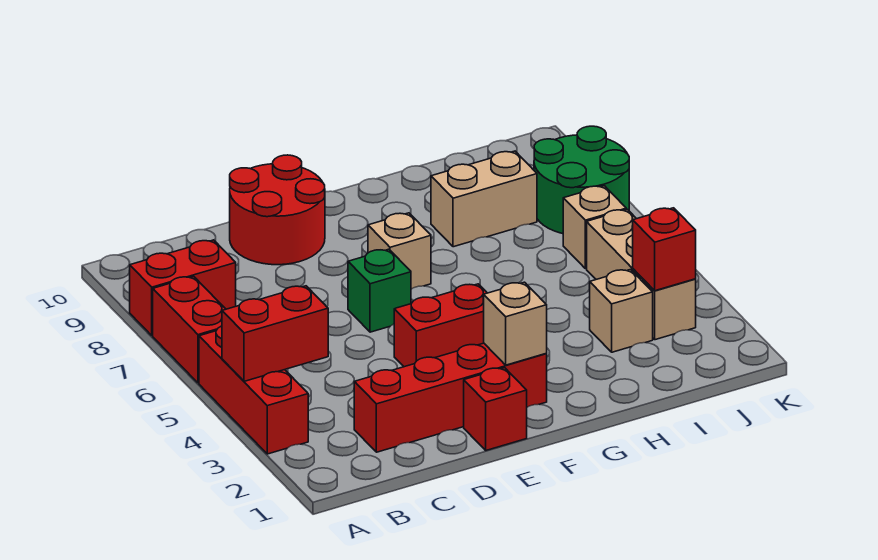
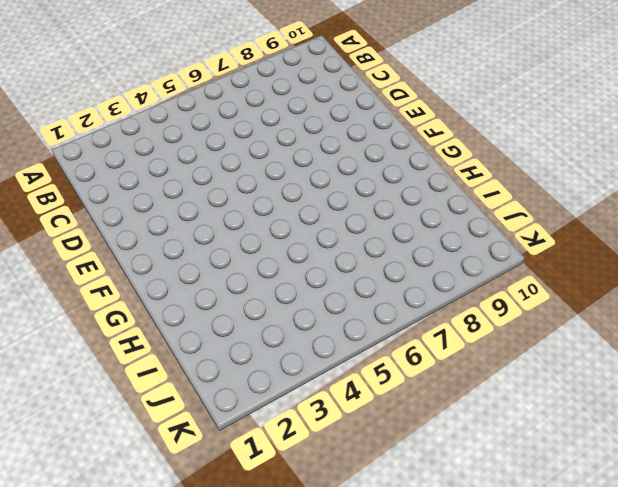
none -> red 1x3 brick [199,326,308,454]
none -> red 1x2 brick [153,276,226,383]
none -> red 1x2 brick [130,240,236,336]

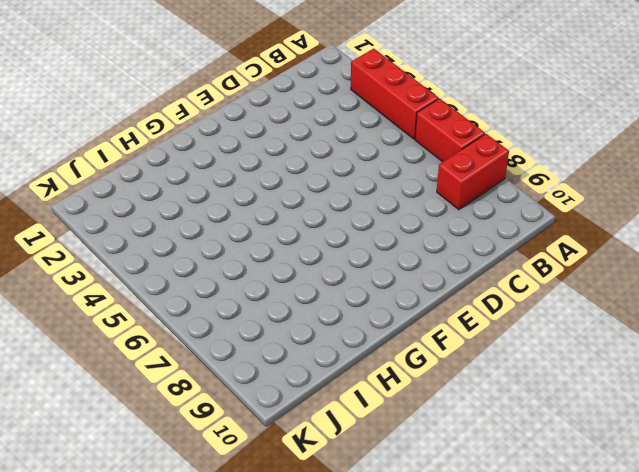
none -> red 1x4 brick [354,343,547,452]
none -> red 2x2 round brick [230,155,325,265]
none -> red 1x1 brick [464,368,527,450]

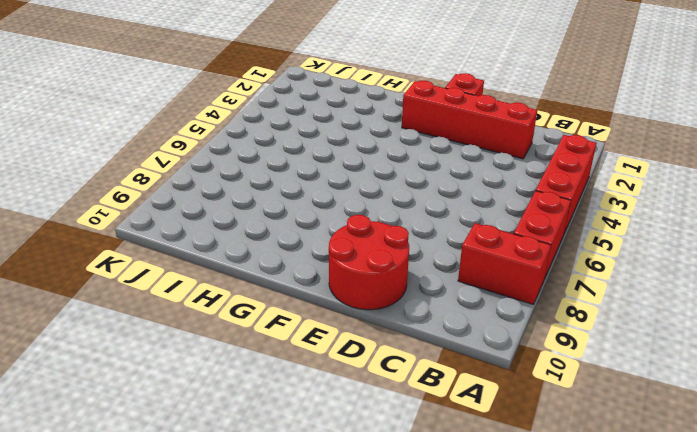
none -> red 1x2 brick [394,284,487,367]
none -> green 1x1 brick [348,249,411,332]
none -> tan 1x1 brick [368,213,431,289]

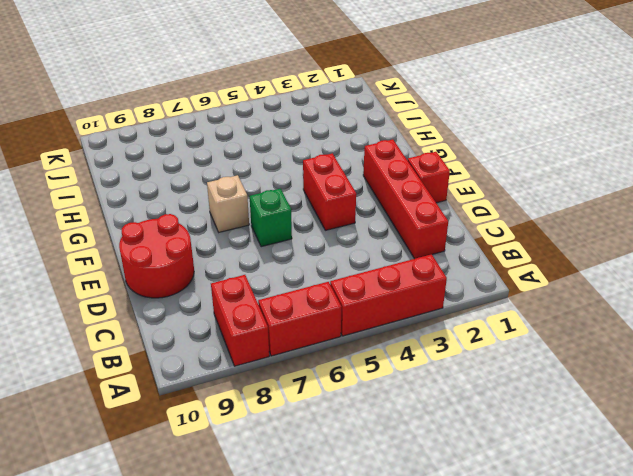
none -> tan 1x2 brick [431,151,537,247]
none -> tan 1x1 brick [590,270,653,352]
none -> tan 1x3 brick [587,209,696,340]

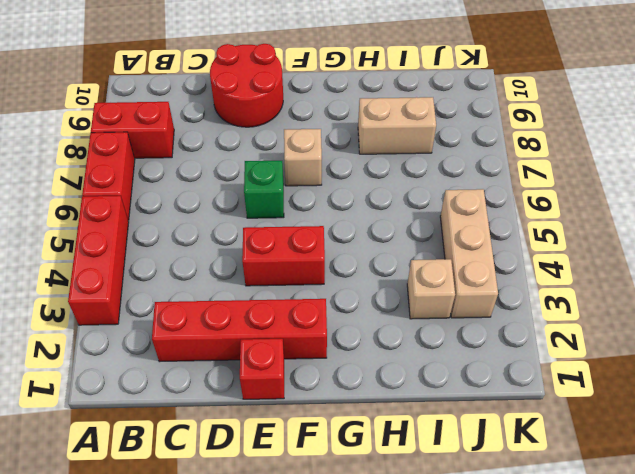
none -> tan 1x1 brick [563,186,626,269]
none -> green 2x2 round brick [534,126,629,234]
none -> red 1x2 brick [222,286,328,381]

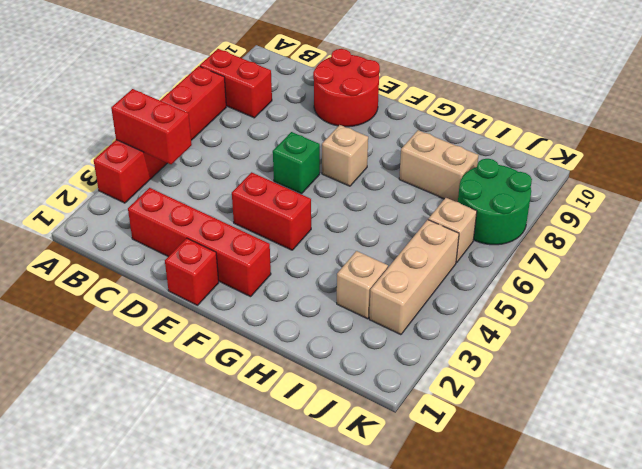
none -> tan 1x1 brick [484,282,547,365]
none -> red 1x1 brick [633,208,696,291]

